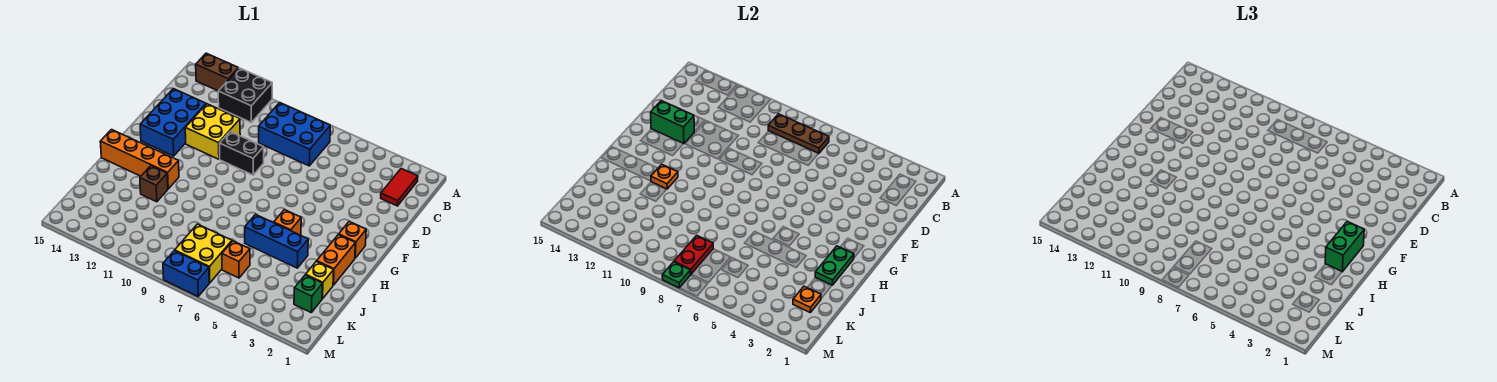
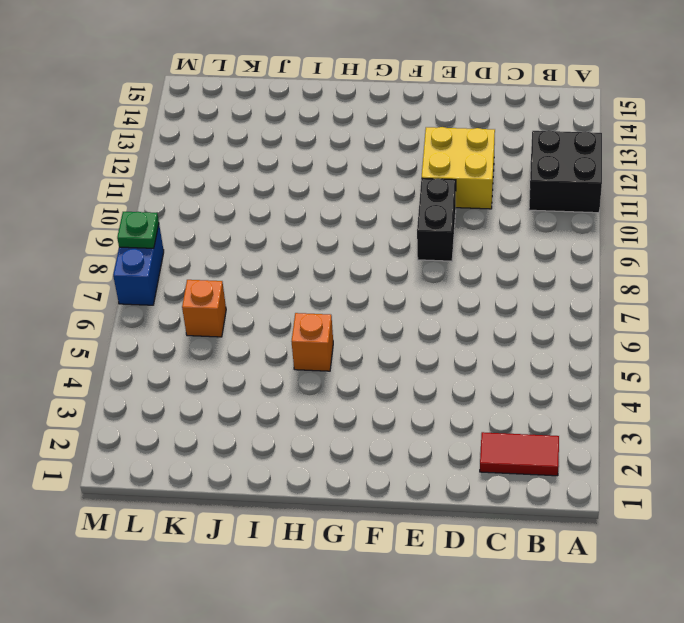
none -> brown 1x2 brick [196,53,239,91]
none -> blue 2x3 brick [259,103,330,166]
none -> blue 2x3 brick [140,89,206,156]

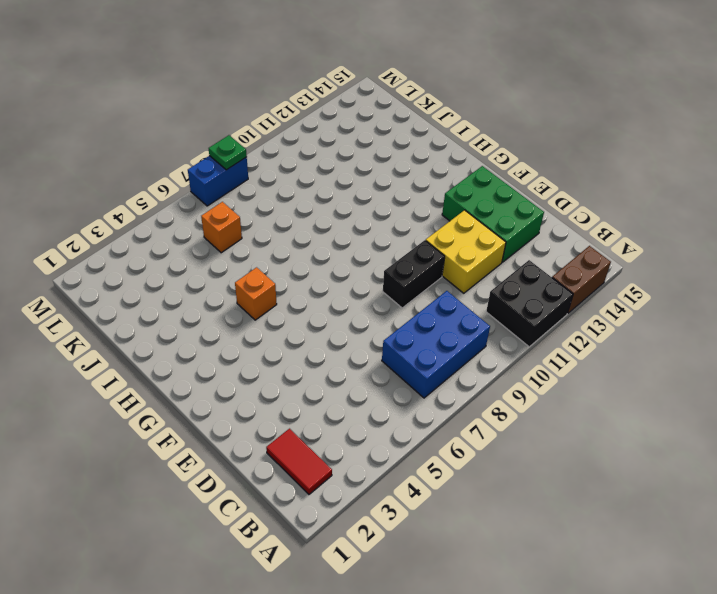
green 2x3 brick [442,166,544,262] -> blue 2x3 brick [140,89,206,156]
none -> orange 1x1 brick [339,221,366,258]
none -> orange 1x2 brick [317,235,355,285]
none -> orange 1x4 brick [100,130,179,189]

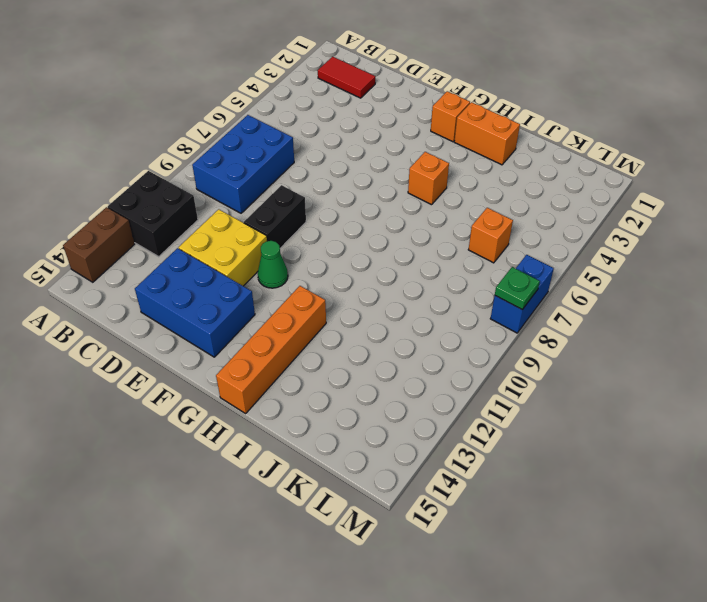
green 1x1 cone [258,241,288,288] -> none
none -> blue 1x3 brick [245,214,308,268]
none -> brown 1x1 brick [140,166,168,202]
none -> yellow 1x1 brick [306,261,334,299]

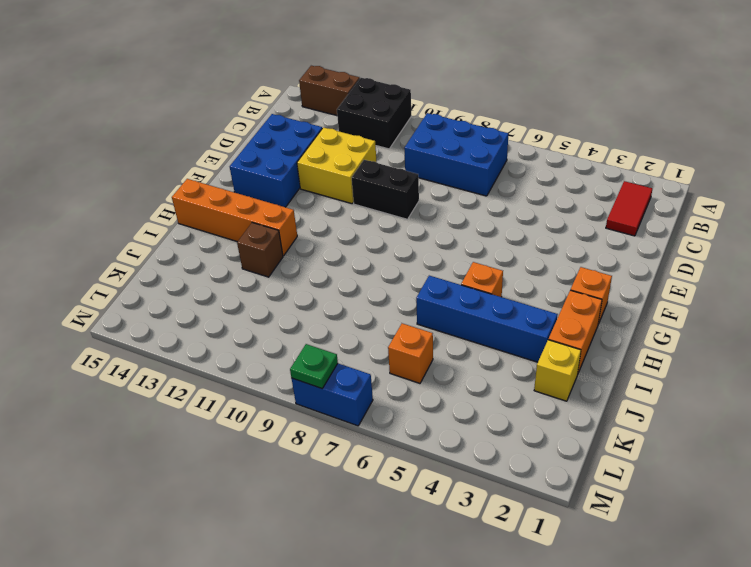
blue 1x4 brick [416,276,558,362] -> blue 1x3 brick [245,214,308,268]
none -> green 1x1 brick [294,275,323,312]
none -> yellow 2x2 brick [175,224,232,283]
none -> brown 1x3 plate [768,114,829,154]

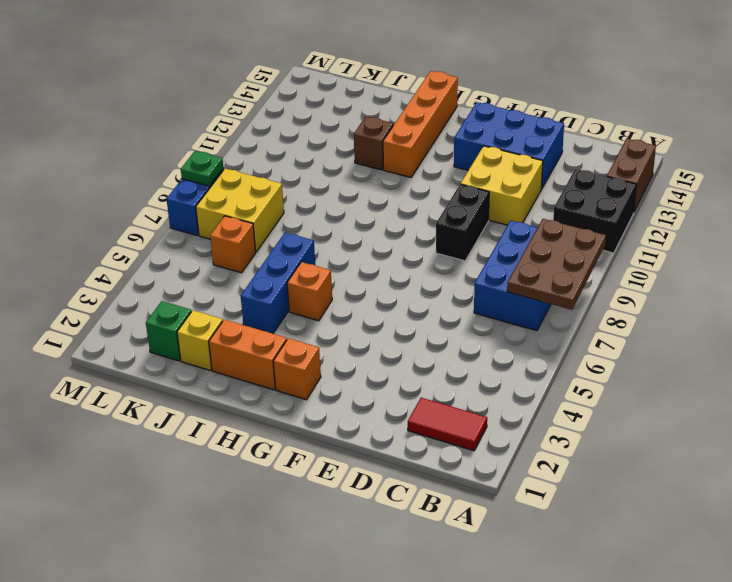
brown 2x3 plate [507,219,606,310] -> brown 1x3 plate [768,114,829,154]
none -> green 1x2 brick [651,101,694,144]
none -> green 1x2 plate [815,246,854,285]
none -> orange 1x1 plate [651,164,678,189]

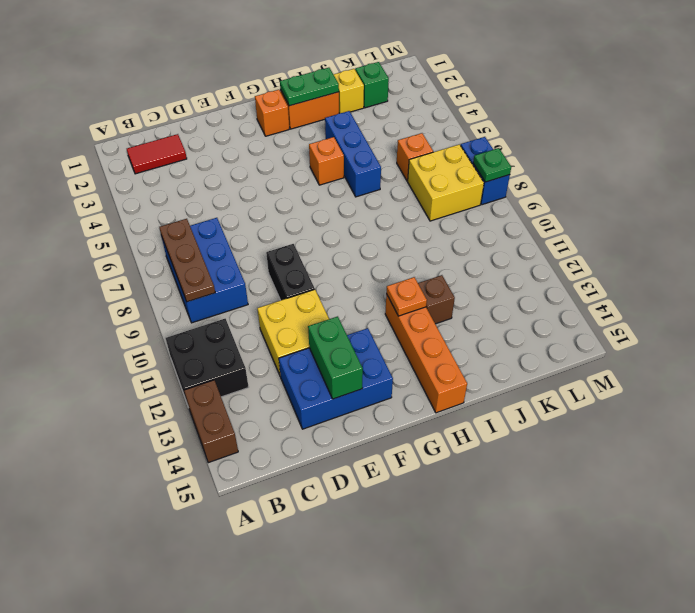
none -> orange 1x1 plate [793,286,821,312]
none -> red 1x2 plate [674,235,713,274]
none -> green 1x2 brick [1325,221,1364,272]

